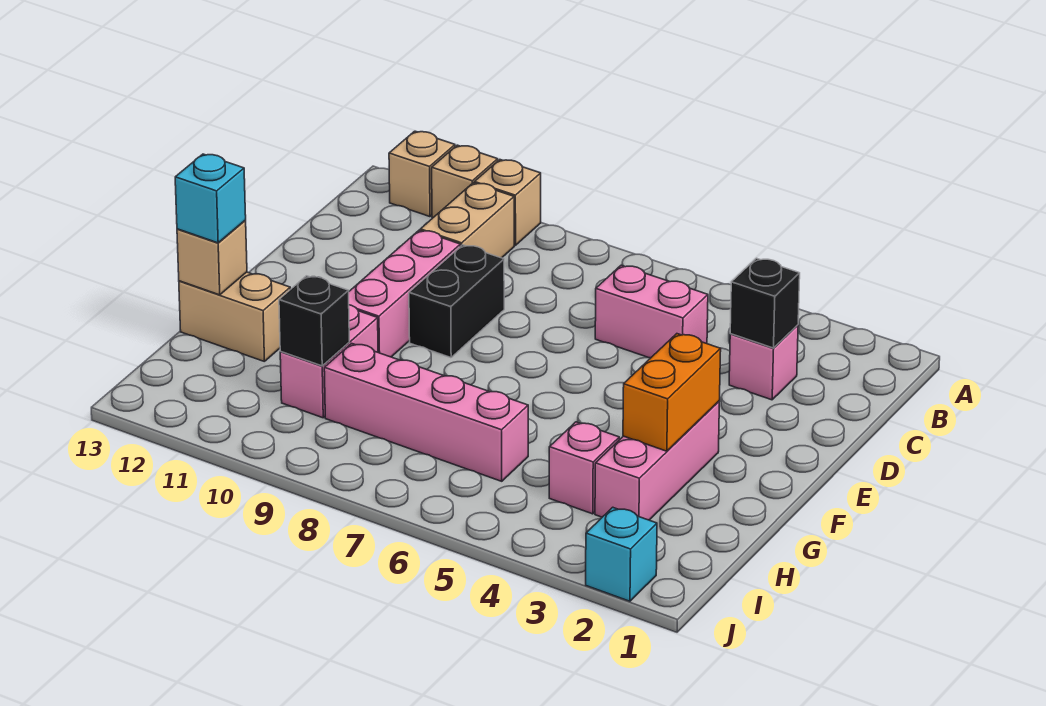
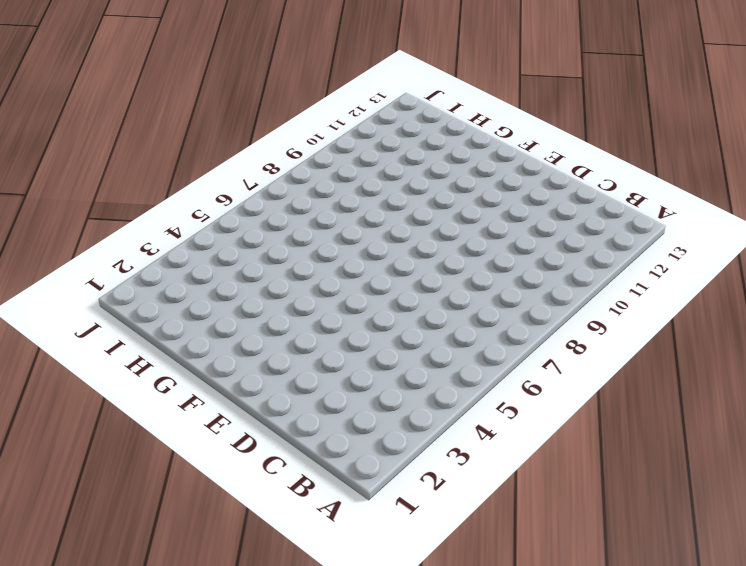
none -> tan 1x1 brick [474,160,541,245]
none -> tan 1x1 brick [432,145,498,218]
none -> tan 1x1 brick [389,131,455,217]

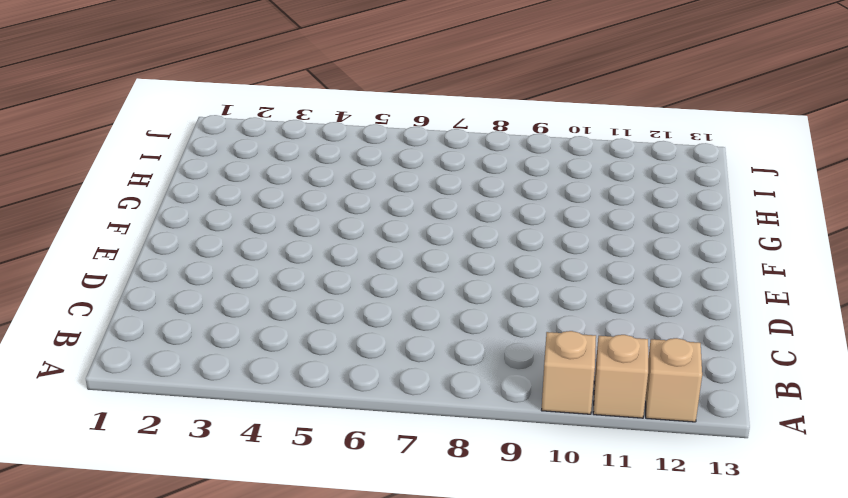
none -> tan 1x2 brick [420,183,514,258]
none -> pink 1x1 brick [729,325,798,400]
none -> pink 1x2 brick [595,265,708,358]

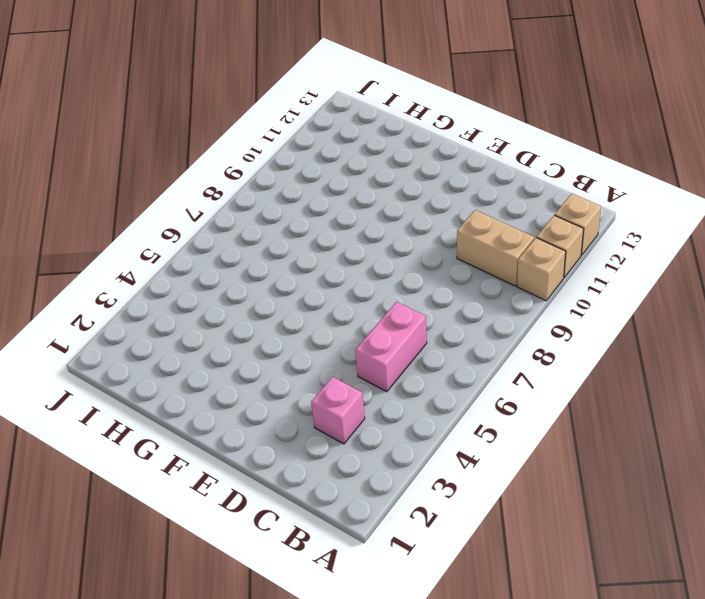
none -> black 1x2 brick [409,245,504,358]
none -> pink 1x3 brick [349,230,460,357]
none -> pink 1x3 brick [595,401,720,520]

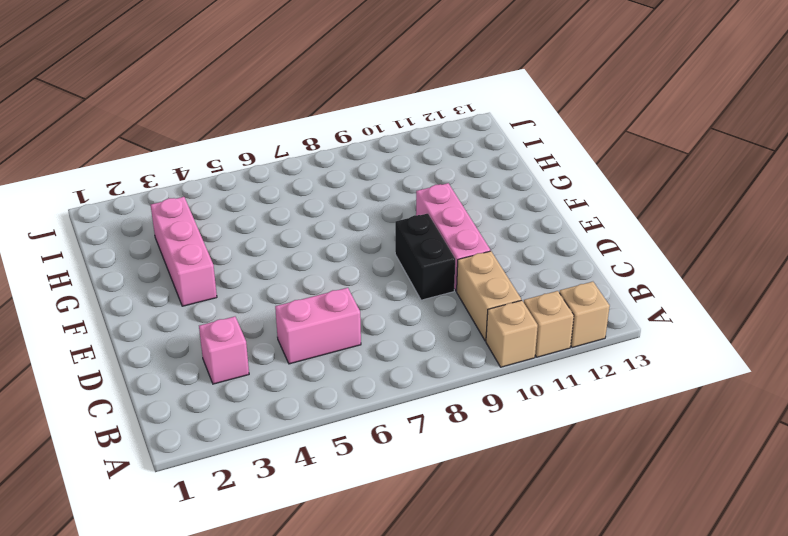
none -> pink 1x2 brick [280,305,378,418]
none -> tan 1x2 brick [179,272,290,362]
none -> pink 1x1 brick [549,422,619,514]

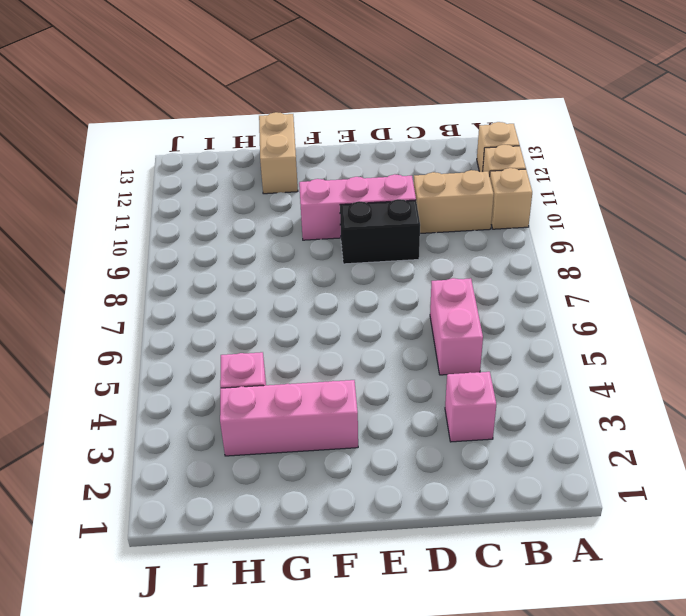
none -> pink 1x2 brick [280,305,378,418]
none -> pink 1x4 brick [324,343,528,481]
none -> cyan 1x1 brick [586,507,657,601]

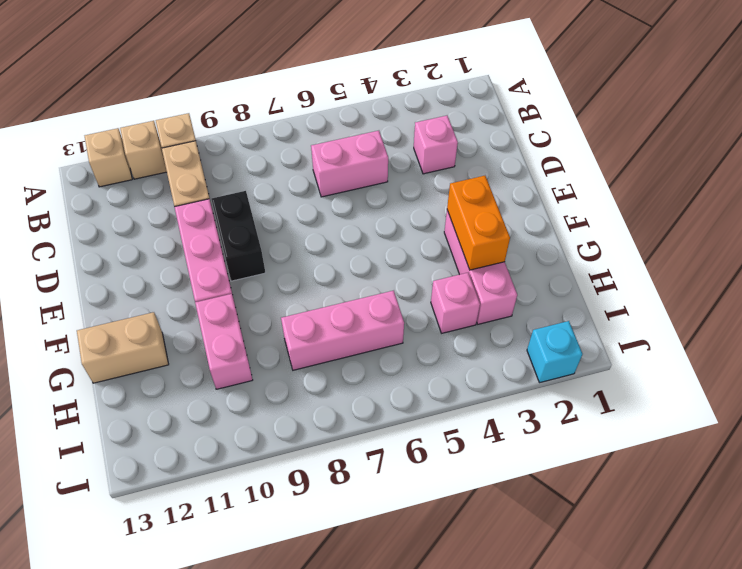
pink 1x3 brick [281,291,404,370] -> pink 1x4 brick [324,343,528,481]
none -> black 1x1 brick [730,258,800,348]
none -> tan 1x1 brick [177,221,247,295]
none -> black 1x1 brick [279,276,349,366]

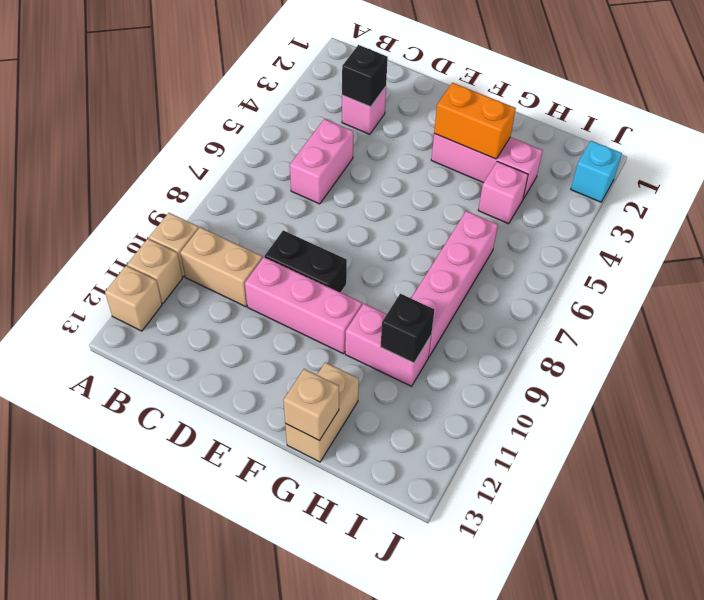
none -> cyan 1x1 brick [175,154,246,243]

